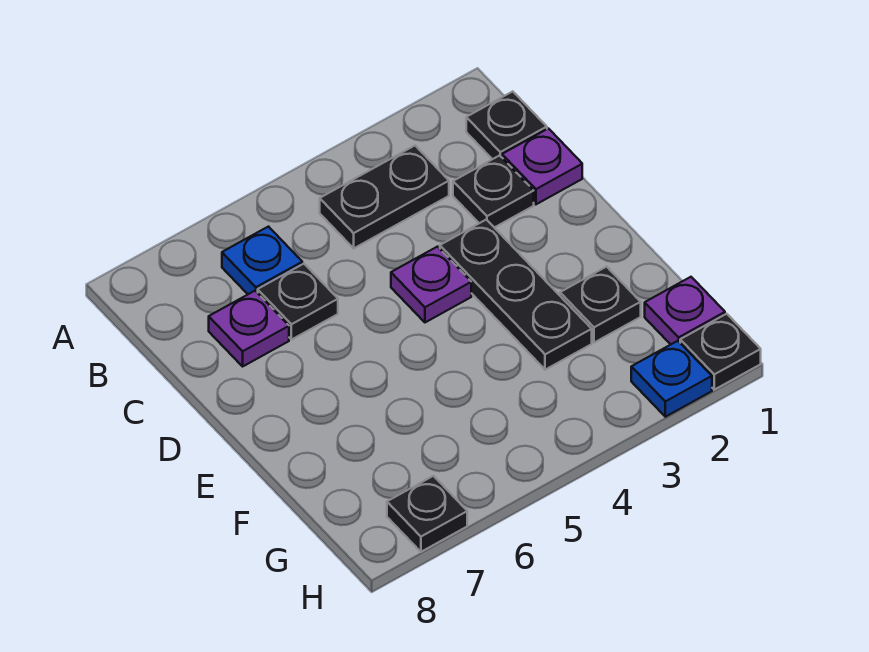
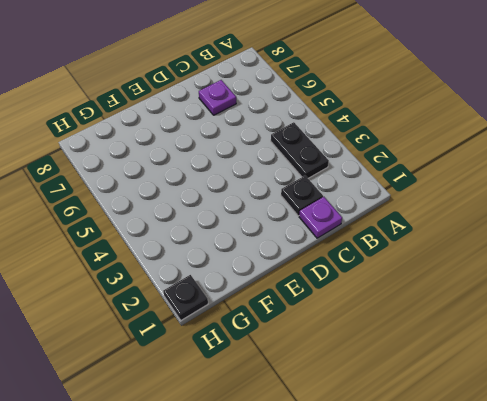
none -> black 1x1 plate [466,91,547,159]
none -> blue 1x1 plate [222,227,302,294]
none -> black 1x1 plate [258,264,338,340]

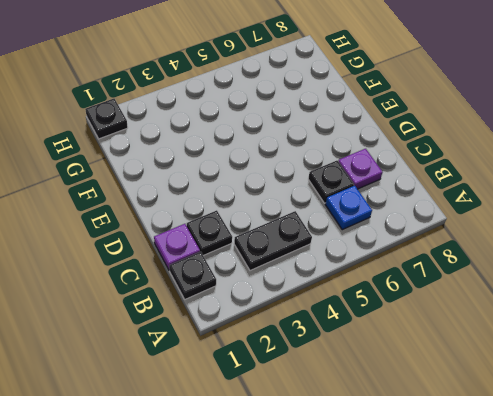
none -> black 1x3 plate [440,220,592,370]
none -> purple 1x1 plate [391,247,471,322]
none -> black 1x1 plate [560,267,641,343]

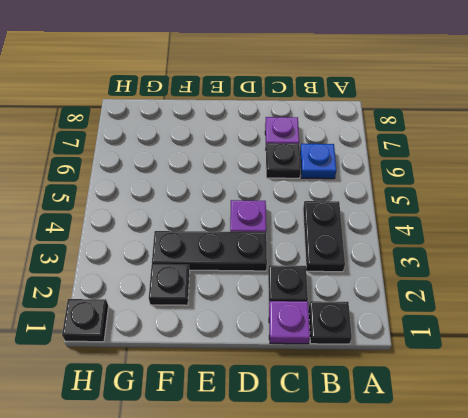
none -> purple 1x1 plate [645,277,725,344]
none -> blue 1x1 plate [631,341,712,417]
none -> black 1x1 plate [387,476,467,552]

